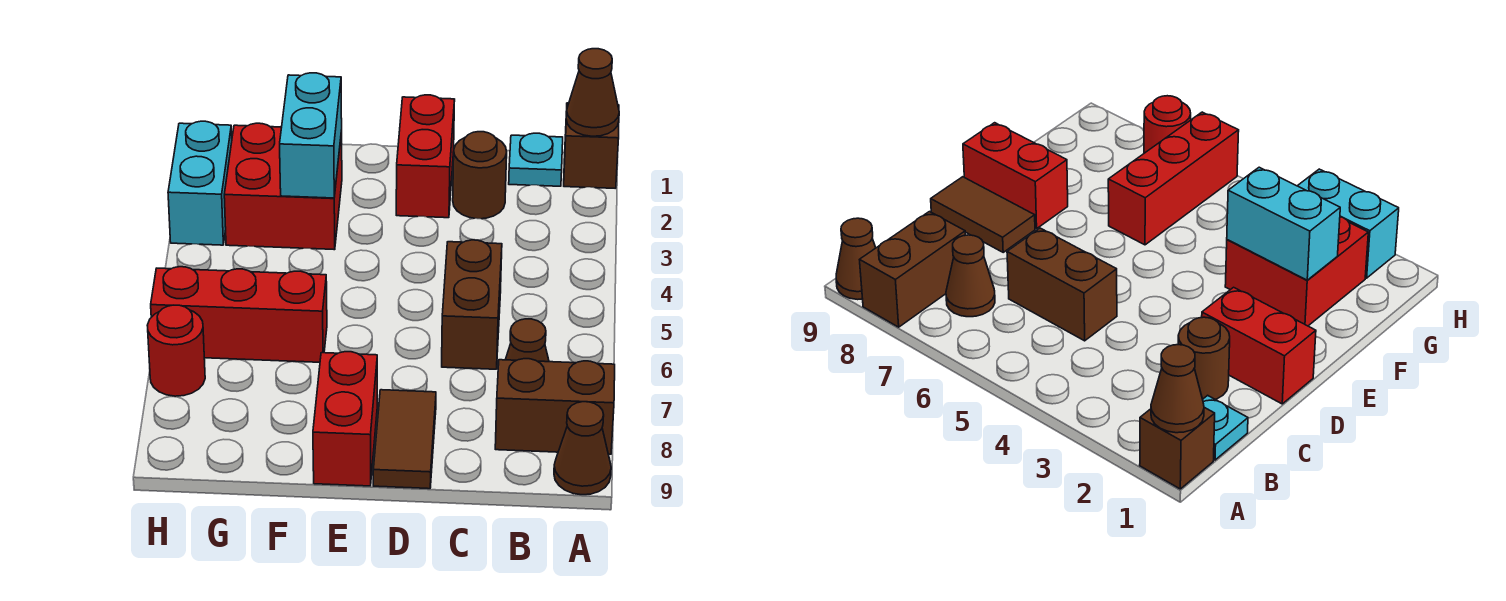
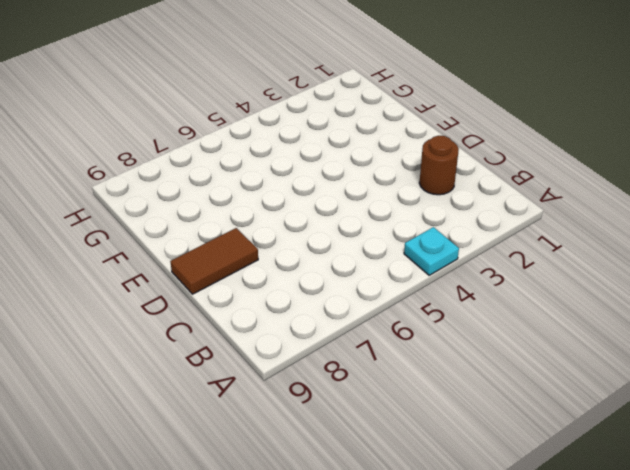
cyan 1x1 plate [404,227,459,275] -> cyan 1x1 plate moved to [509,133,563,186]
none -> brown 1x1 brick [564,103,619,188]
none -> brown 1x2 brick [495,359,615,454]
none -> brown 1x1 cone [554,402,611,495]

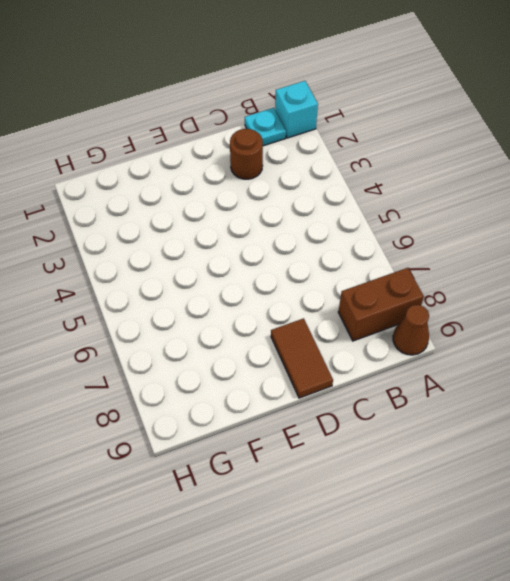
cyan 1x1 brick [275,81,318,138] -> brown 1x1 brick [564,103,619,188]
none -> brown 1x1 cone [505,319,549,362]
none -> brown 1x2 brick [442,240,502,369]
none -> red 1x2 brick [396,95,455,218]

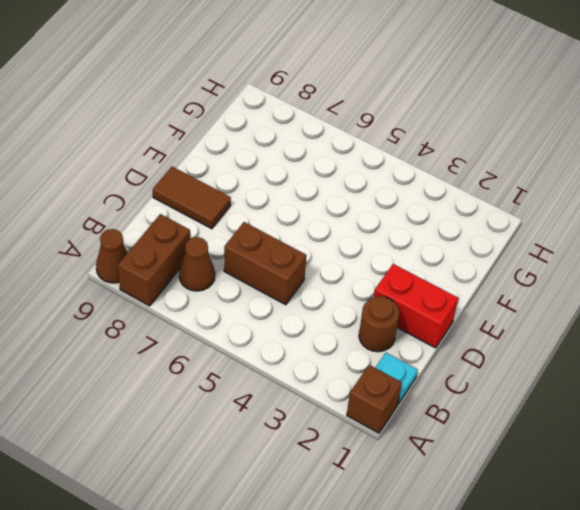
none -> red 1x2 brick [313,352,377,486]
none -> red 2x2 brick [224,123,342,250]
none -> red 1x3 brick [151,267,327,362]

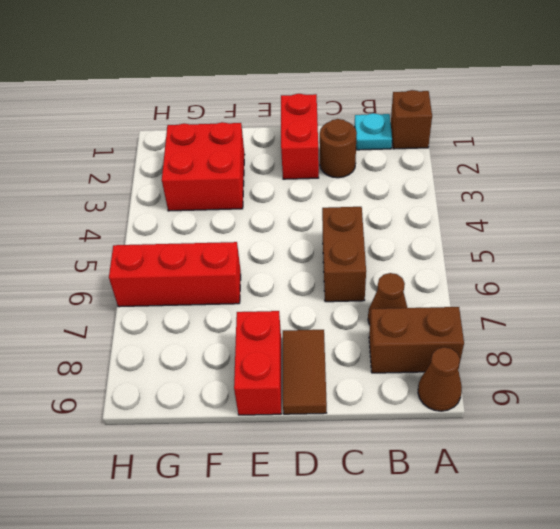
none -> cyan 1x2 brick [168,121,232,245]
none -> red 1x1 round brick [147,305,205,396]
none -> brown 1x1 cone [566,49,619,136]

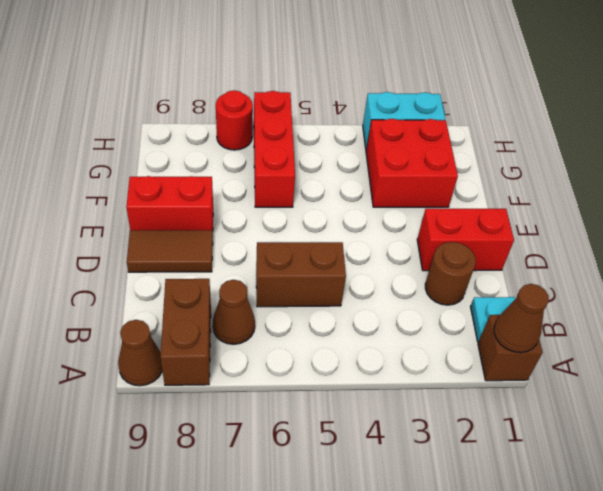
none -> cyan 1x2 brick [280,73,342,198]

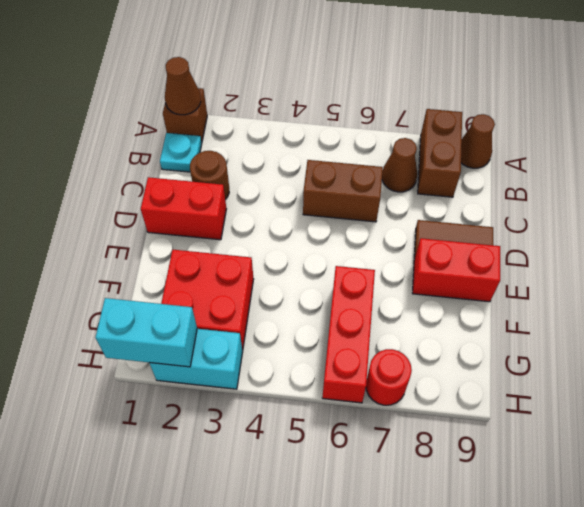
cyan 1x2 brick [95,298,197,367] -> cyan 1x2 brick moved to [280,73,342,198]

